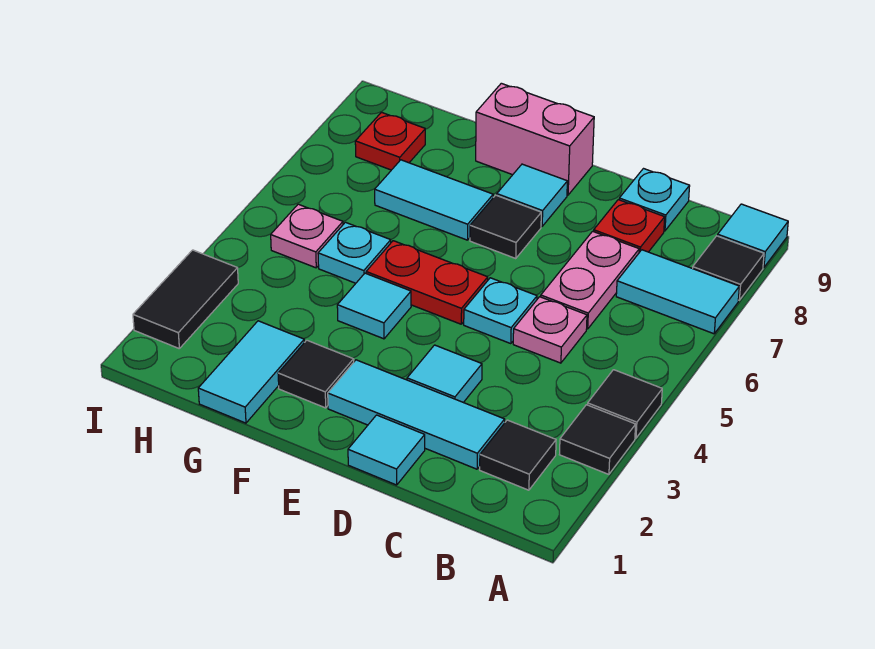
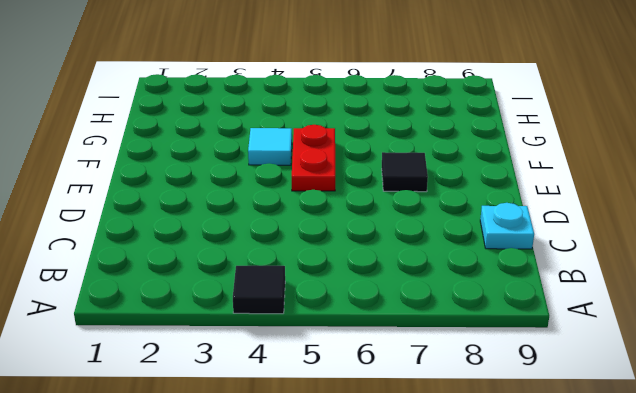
none -> black 1x1 tile [559,405,636,474]
none -> cyan 1x2 tile [616,250,739,334]
none -> black 1x1 tile [693,236,764,300]

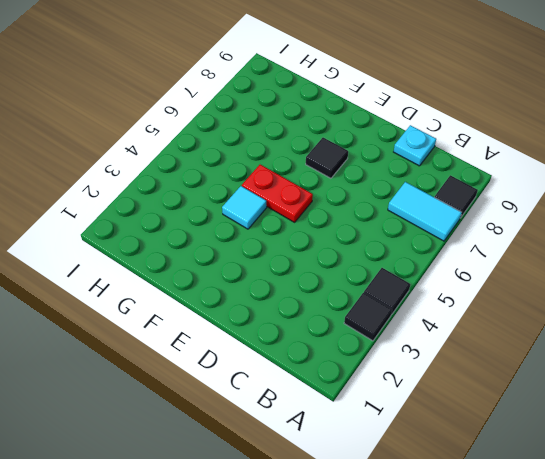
none -> cyan 1x1 tile [718,204,788,268]
none -> black 1x1 tile [480,420,556,490]
none -> cyan 1x3 tile [328,360,505,469]

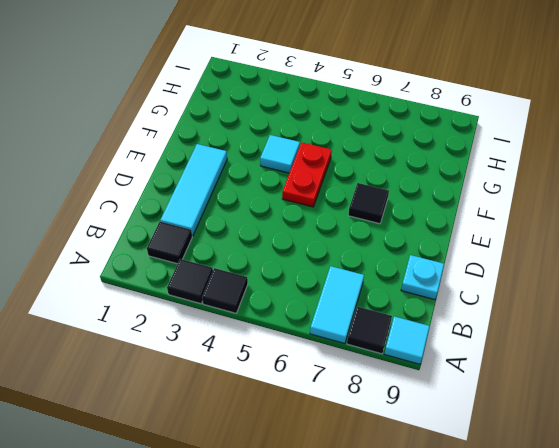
none -> pink 1x1 plate [513,297,587,363]
none -> pink 1x2 plate [541,231,639,329]
none -> red 1x1 plate [594,200,665,252]

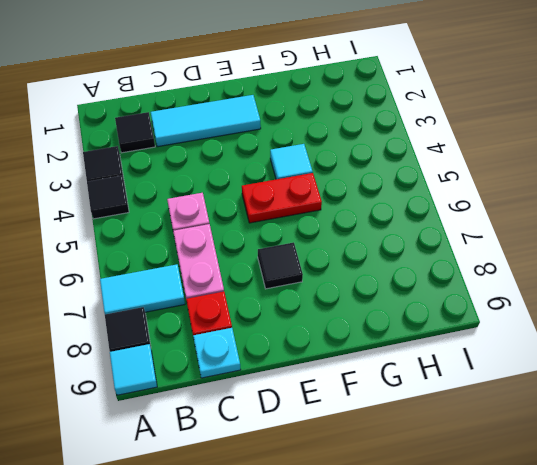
none -> cyan 1x1 tile [348,415,425,485]
none -> cyan 1x1 tile [407,345,482,402]
none -> cyan 1x1 plate [464,278,537,344]

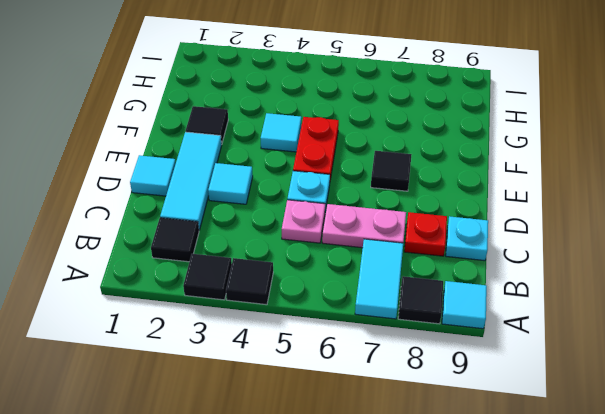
none -> cyan 1x1 tile [497,164,567,226]
none -> pink 1x2 brick [476,83,594,195]
none -> cyan 1x2 tile [375,160,493,240]

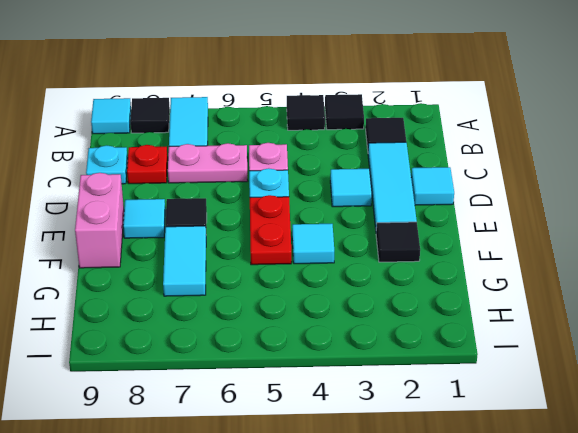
none -> cyan 1x2 tile [198,321,304,423]
none -> cyan 1x1 plate [318,222,391,283]
none -> pink 1x1 plate [271,204,343,268]

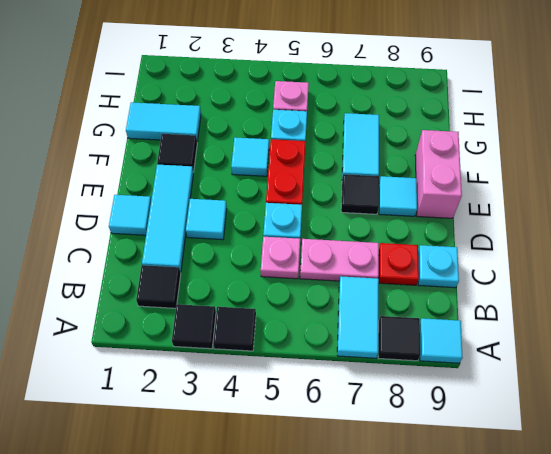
none -> red 1x1 plate [355,112,425,170]
none -> black 1x2 tile [133,250,238,348]

